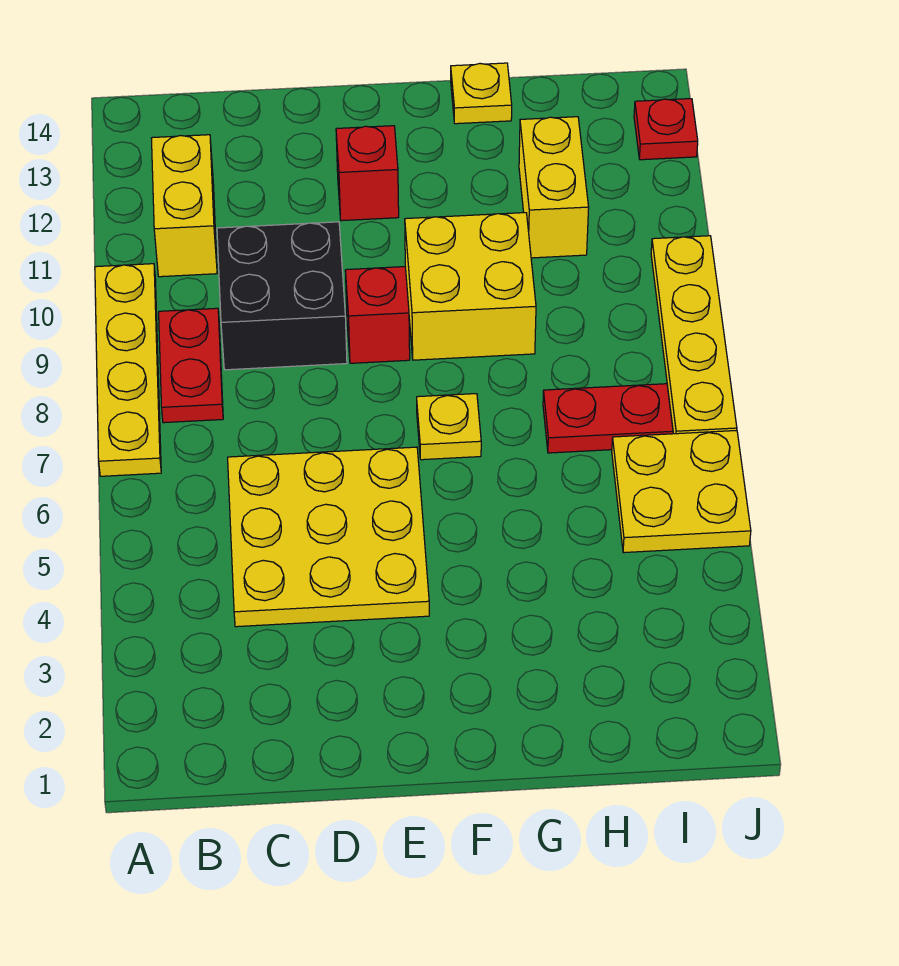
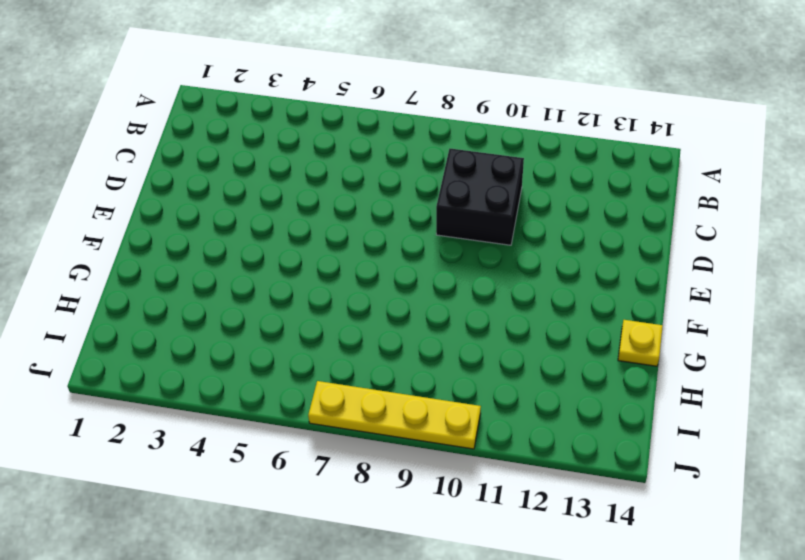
none -> yellow 1x4 plate [95,264,161,476]
none -> red 1x2 plate [159,308,223,423]
none -> yellow 1x2 brick [152,135,217,277]

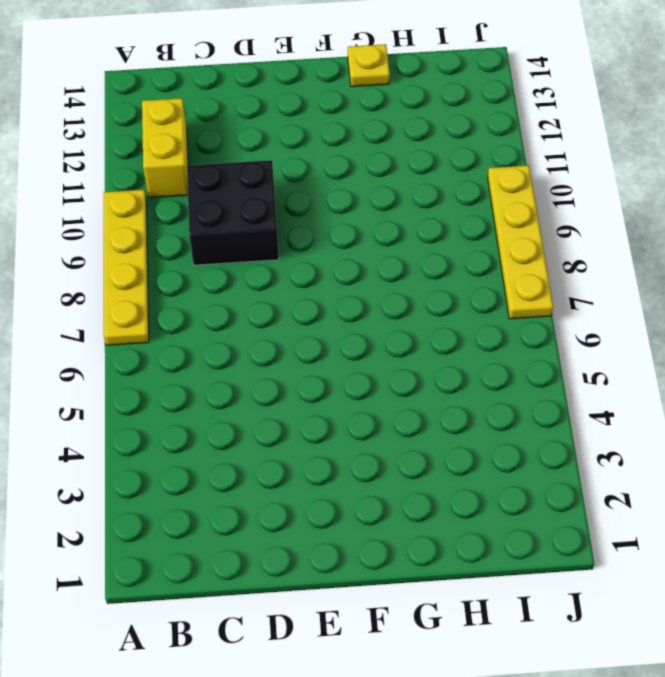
none -> red 1x2 plate [159,308,223,423]
none -> yellow 3x3 plate [228,447,429,627]
none -> red 1x1 brick [345,267,410,363]

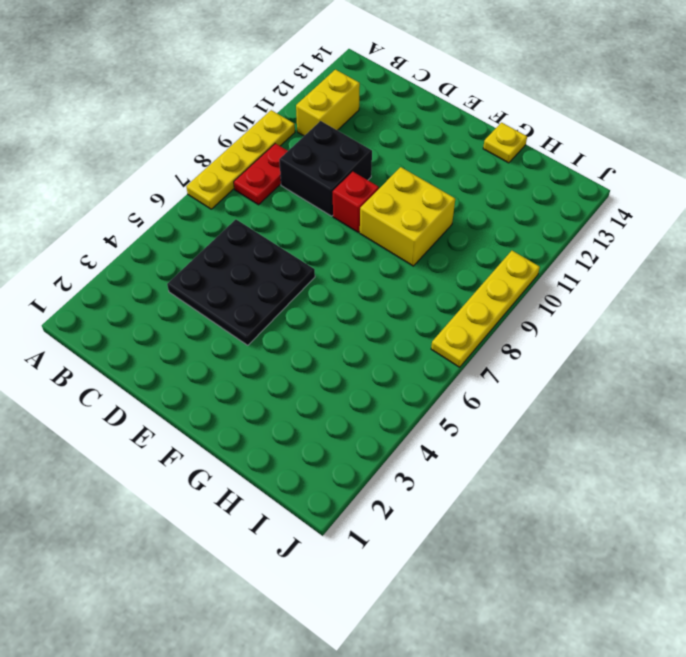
black 3x3 plate [167,220,315,345] -> yellow 3x3 plate [228,447,429,627]
none -> red 1x1 brick [336,126,399,221]
none -> yellow 1x1 plate [417,394,481,460]
none -> red 1x2 plate [543,384,673,453]

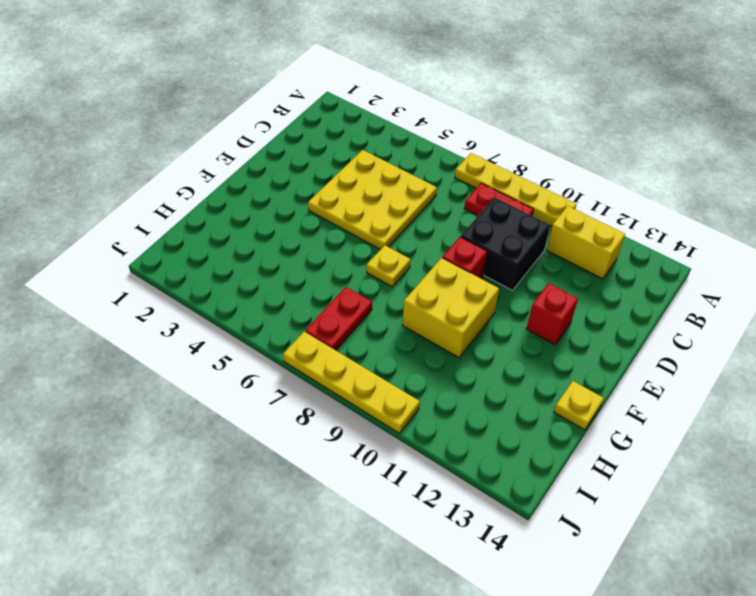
none -> yellow 1x2 brick [519,117,589,258]
none -> yellow 2x2 plate [612,431,751,553]
none -> red 1x1 plate [634,99,698,160]

